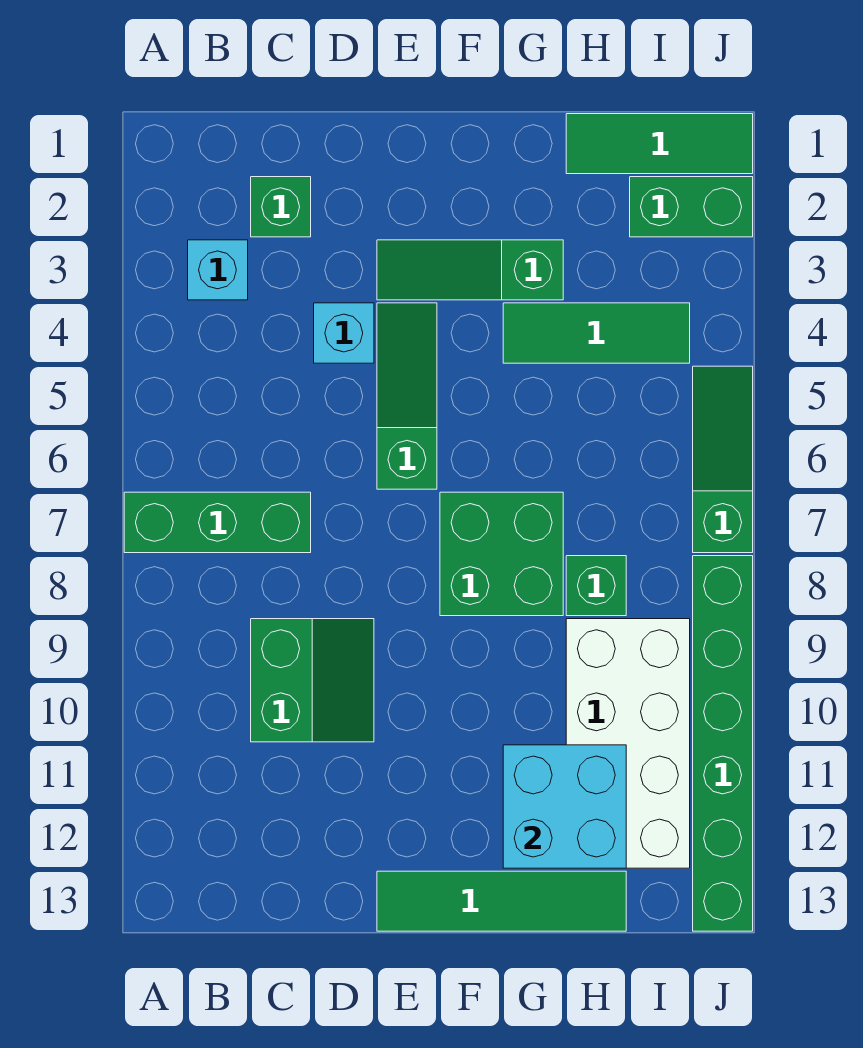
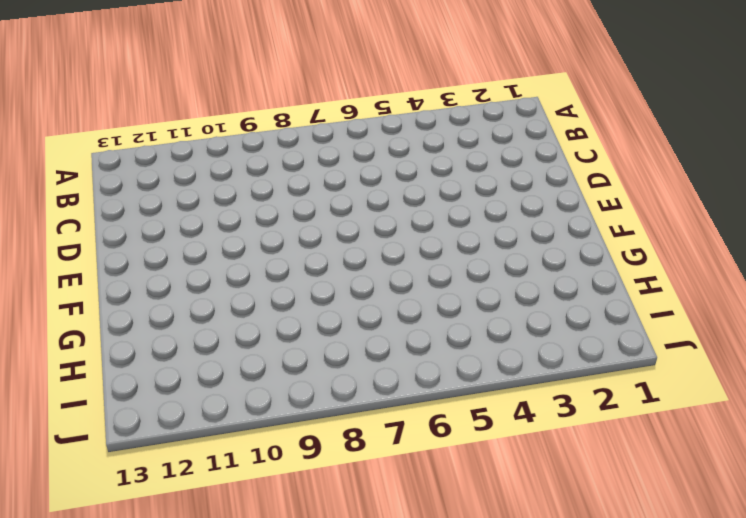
none -> green 1x3 brick [124,492,311,553]
none -> cyan 1x1 brick [188,240,248,300]
none -> green 1x1 brick [251,177,311,237]

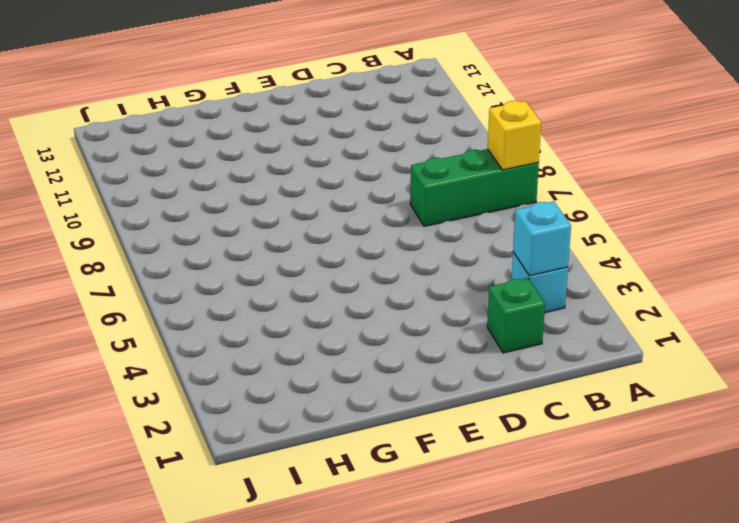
yellow 1x1 brick [488,101,541,170] -> none
cyan 1x1 brick [513,202,571,276] -> cyan 1x1 brick moved to [314,303,374,363]
none -> green 2x2 slope [251,619,374,742]
none -> green 1x3 slope [377,240,563,300]
none -> green 1x3 slope [377,303,437,489]

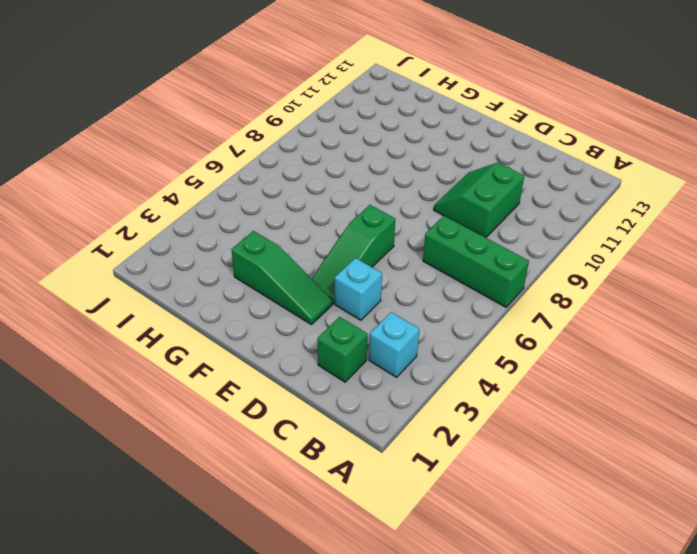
none -> green 1x4 tile [377,871,626,931]
none -> green 2x2 brick [440,492,563,616]
none -> green 1x3 tile [503,303,690,363]

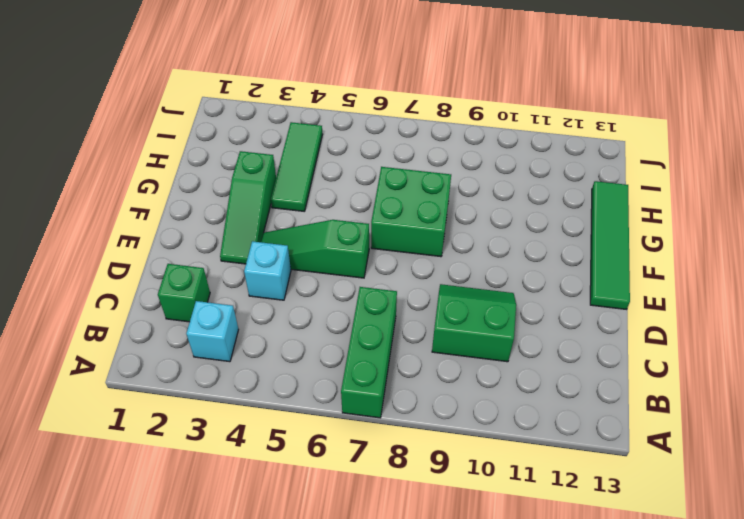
none -> green 1x3 tile [566,114,753,174]
none -> green 1x1 brick [566,556,626,616]
none -> white 2x4 brick [566,619,690,868]

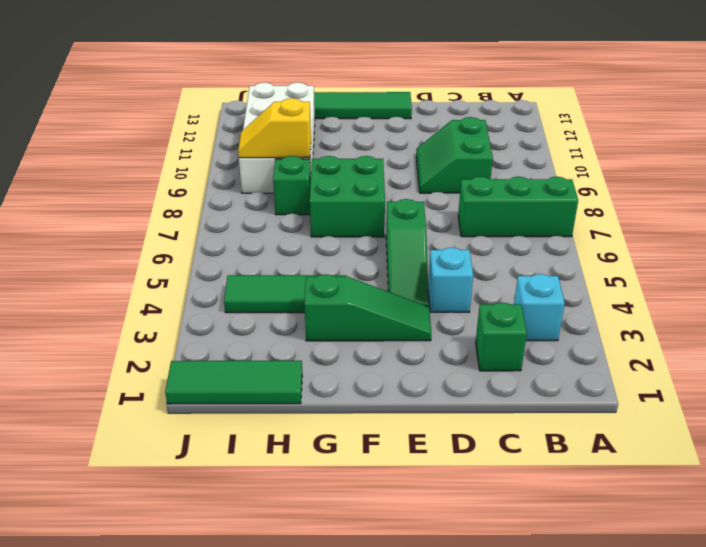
yellow 1x2 slope [238,98,311,158] -> none
none -> green 1x2 brick [630,177,753,237]
none -> green 1x3 slope [693,366,753,553]
none -> green 1x6 brick [693,556,753,931]

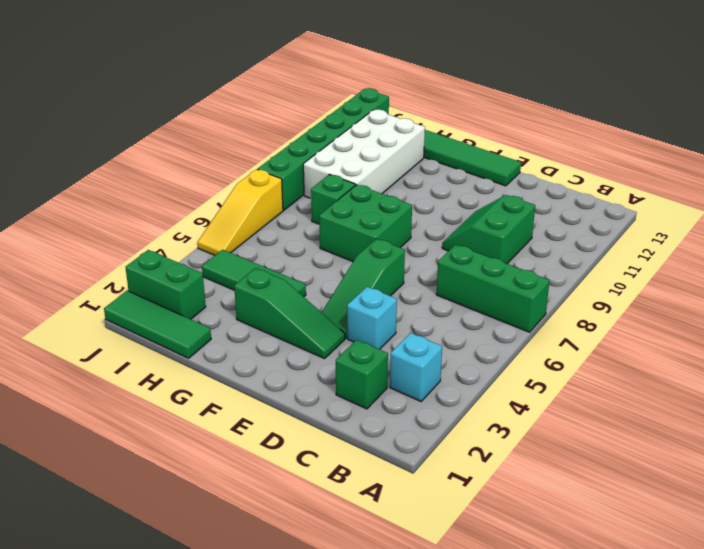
yellow 1x3 slope [197,169,283,255] -> green 1x3 slope [693,366,753,553]
none -> cyan 2x2 brick [503,745,626,868]

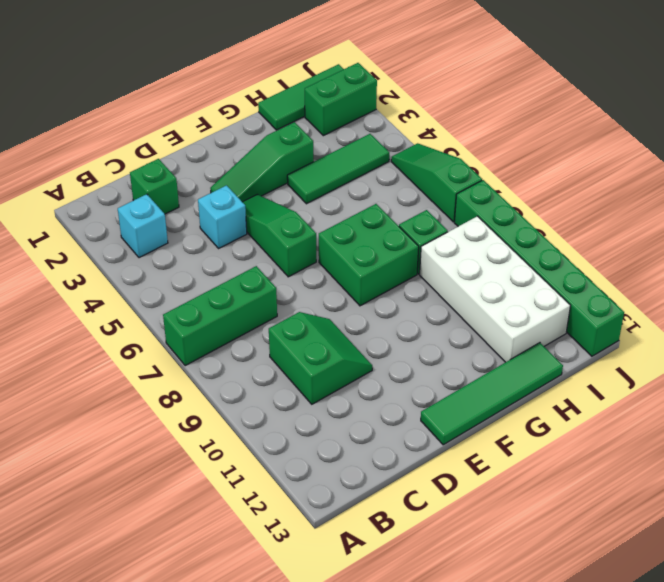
none -> cyan 2x2 brick [503,745,626,868]

